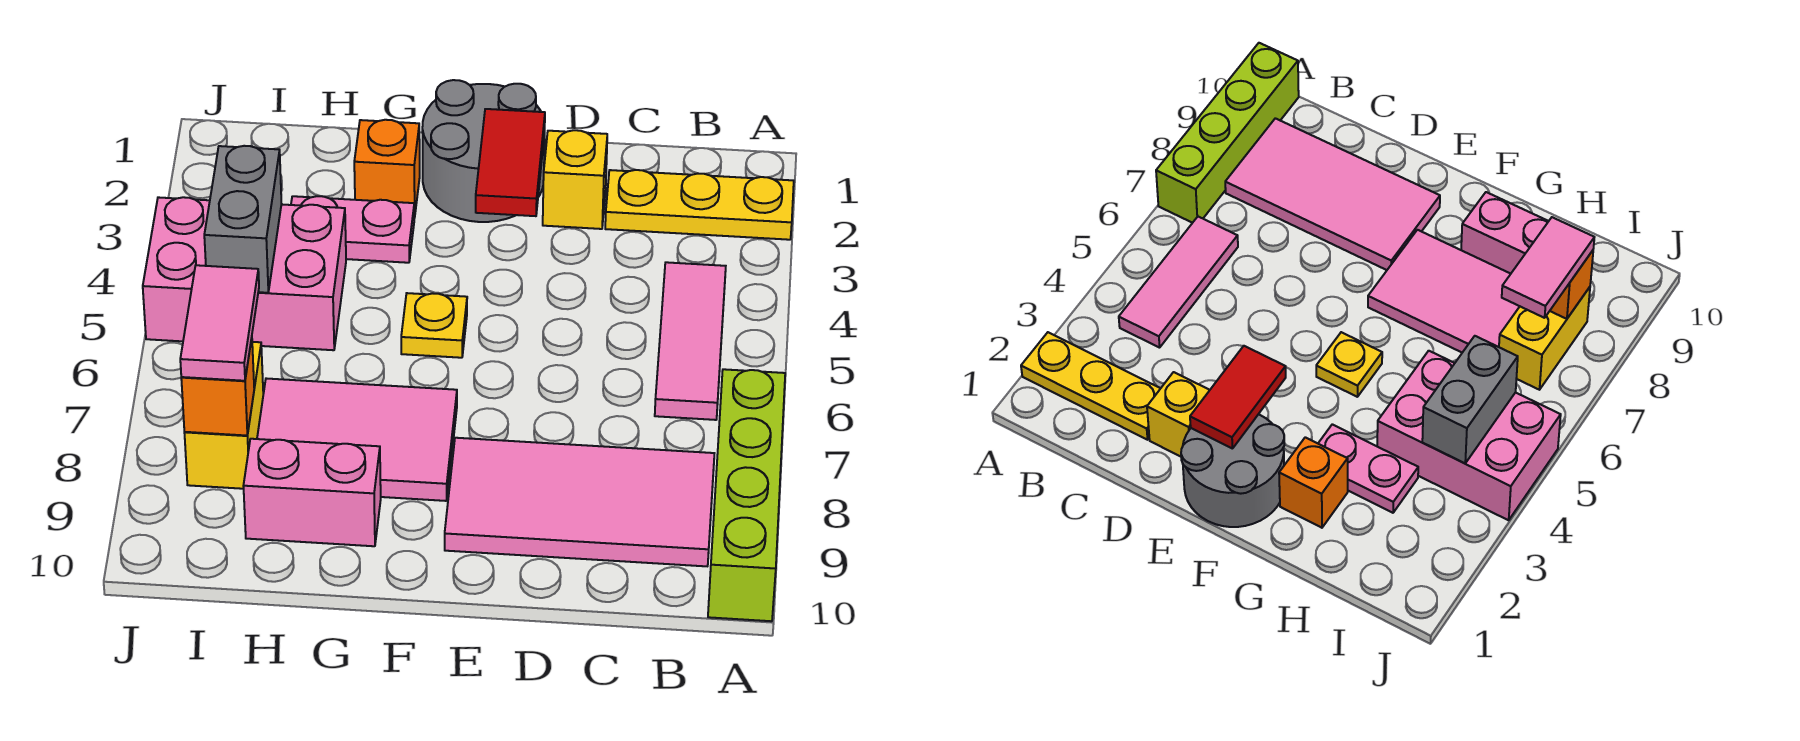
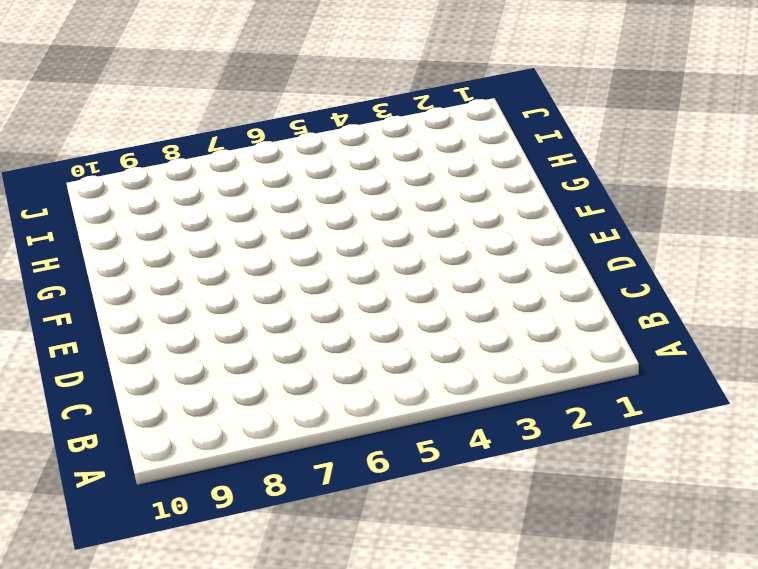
none -> yellow 1x3 plate [605,170,794,240]
none -> lime 1x4 brick [708,369,785,621]
none -> pink 1x3 tile [655,262,726,420]

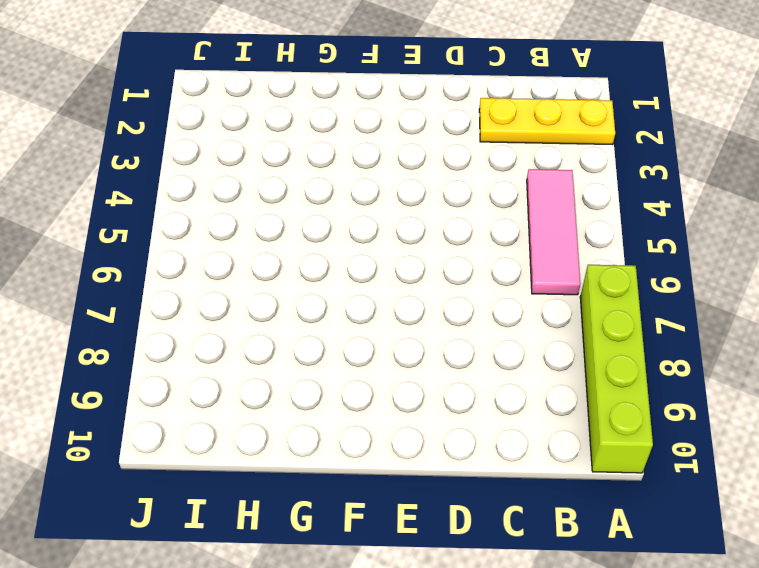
none -> pink 2x4 tile [445,438,714,566]
none -> yellow 1x1 brick [543,130,607,229]
none -> grey 2x2 round brick [422,80,545,222]

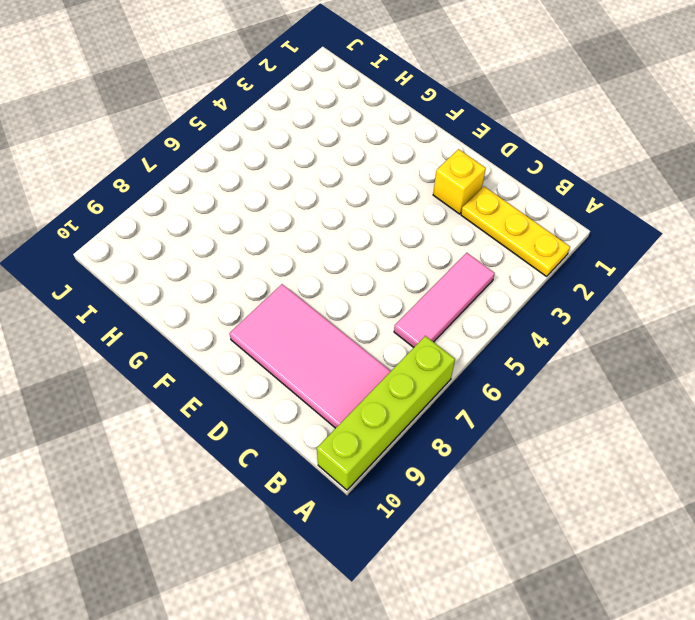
none -> grey 2x2 round brick [422,80,545,222]
none -> yellow 1x1 plate [401,293,467,358]
none -> pink 2x3 tile [257,378,457,501]

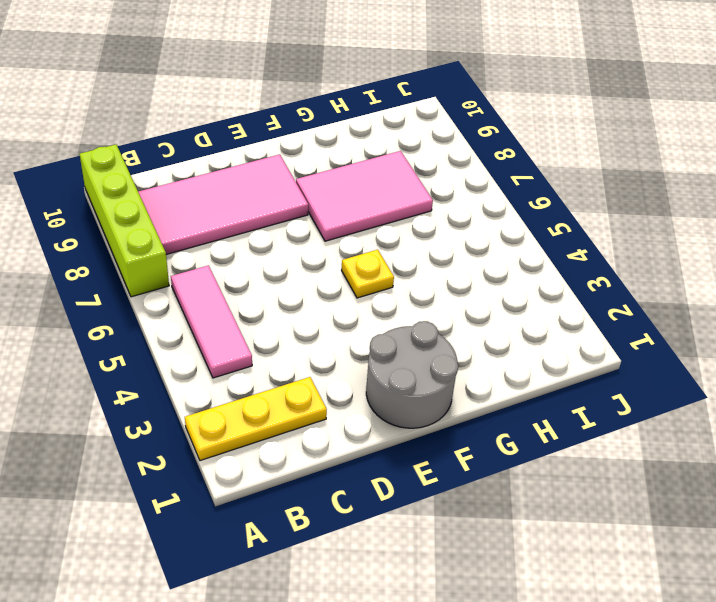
none -> yellow 1x1 brick [543,130,607,229]
none -> orange 1x1 brick [354,120,420,218]
none -> pink 1x2 plate [291,196,414,263]

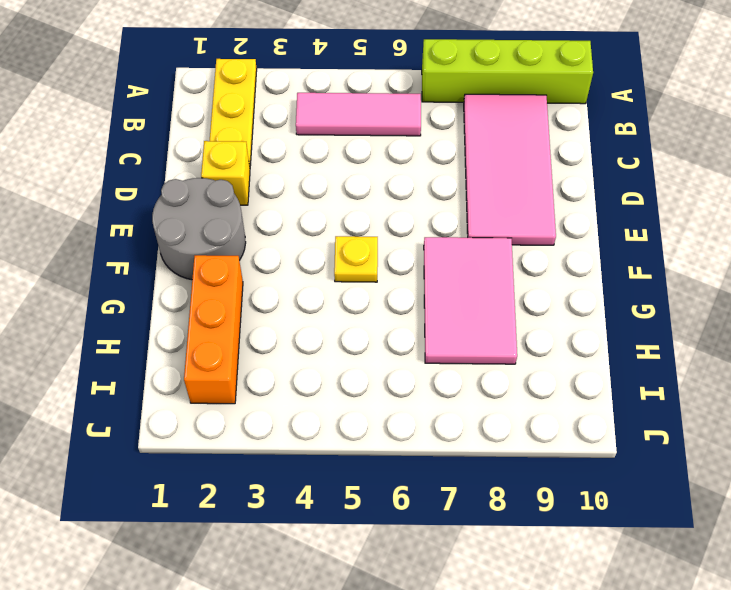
orange 1x3 brick [184,255,243,404] -> orange 1x1 brick [354,120,420,218]
none -> pink 1x2 plate [291,196,414,263]
none -> pink 1x2 brick [243,439,381,546]
none -> pink 2x3 brick [143,197,346,350]

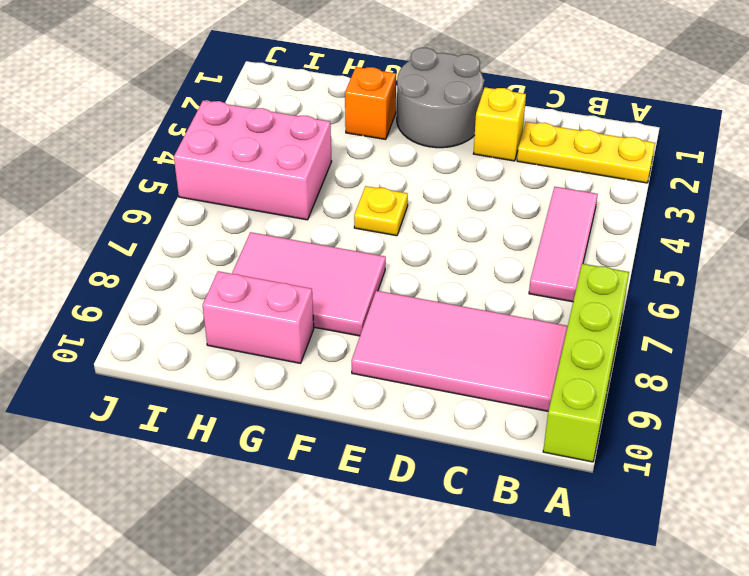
none -> pink 1x2 plate [291,196,414,263]
none -> yellow 1x2 brick [184,342,263,489]
none -> red 1x2 tile [476,109,545,216]

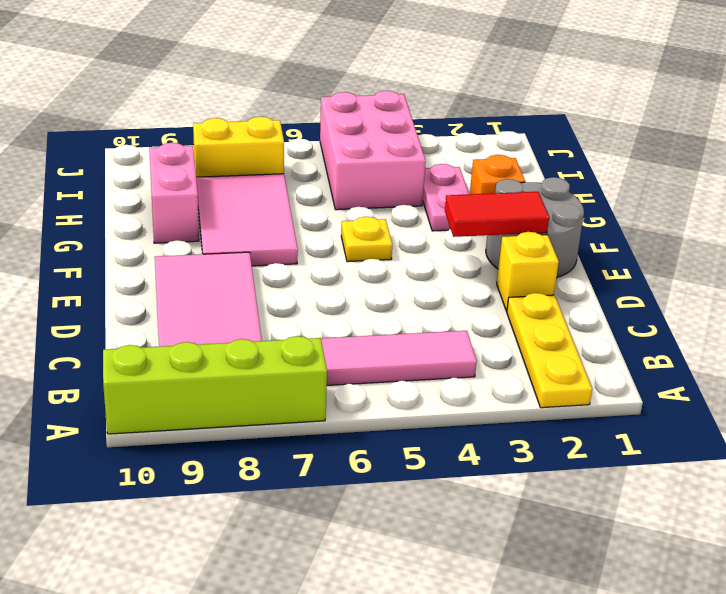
none -> grey 1x2 brick [204,146,281,293]
none -> orange 1x1 brick [181,338,254,436]
none -> pink 1x2 tile [180,265,259,381]

